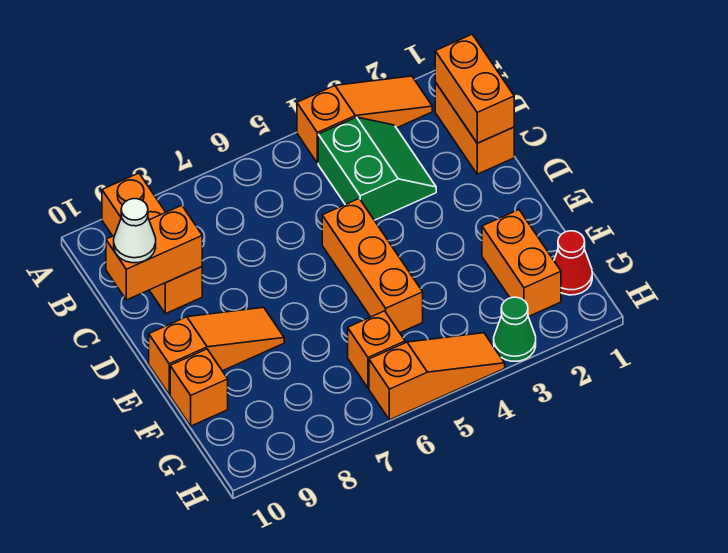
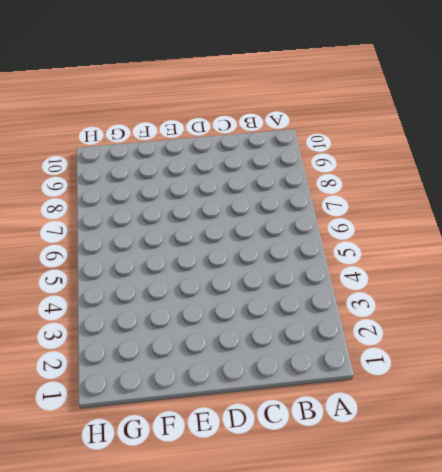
none -> orange 1x3 slope [297,76,432,163]
none -> orange 1x3 brick [102,173,202,314]
none -> orange 1x2 brick [435,82,514,174]

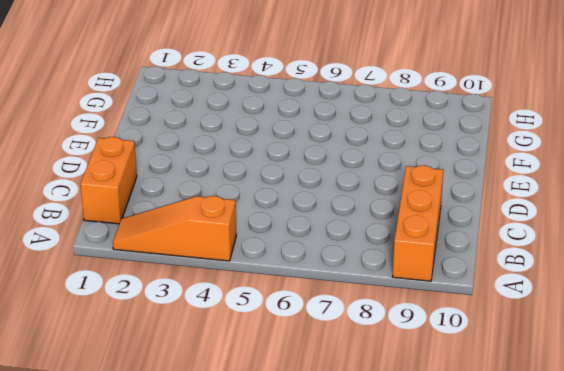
none -> green 2x2 slope [318,117,436,220]
none -> orange 1x3 brick [322,199,423,333]
none -> orange 1x3 slope [149,307,284,394]

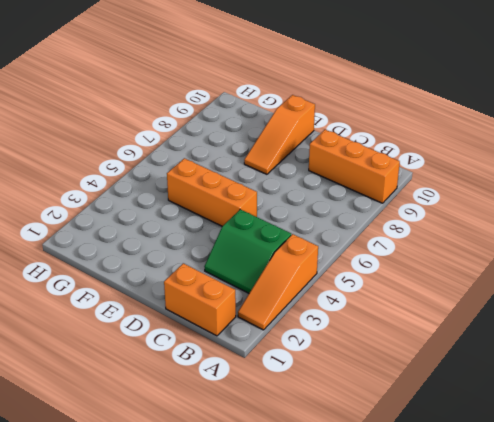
none -> orange 1x2 brick [482,210,561,317]
none -> orange 1x1 brick [170,349,228,426]
none -> red 1x1 cone [554,231,592,295]

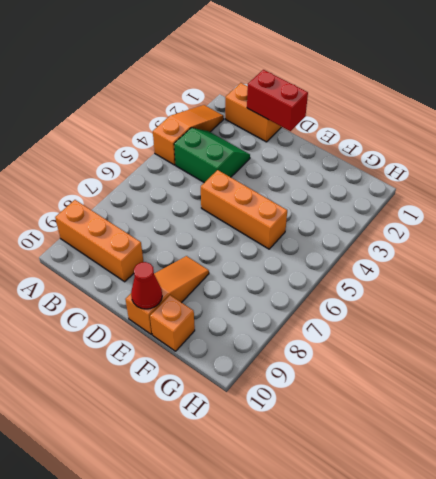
red 1x2 brick [247,70,308,131] -> orange 1x2 brick [435,34,514,143]
red 1x1 cone [131,262,162,309] -> red 1x1 cone moved to [554,231,592,295]
none -> orange 1x2 brick [482,210,561,317]
none -> orange 1x1 brick [348,311,405,388]
none -> green 1x1 cone [494,297,536,361]

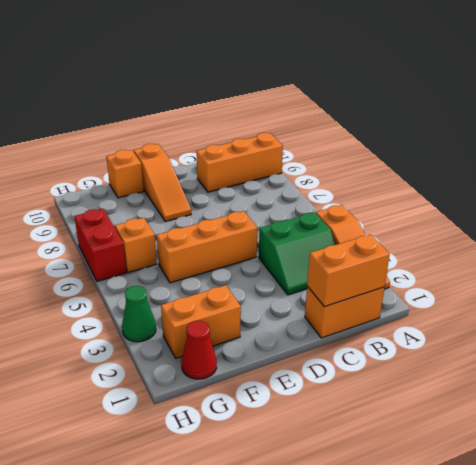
red 1x2 brick [74,209,126,281] -> orange 1x3 slope [369,333,505,420]
none -> orange 1x2 brick [106,205,202,300]
none -> white 1x1 cone [114,199,156,263]

